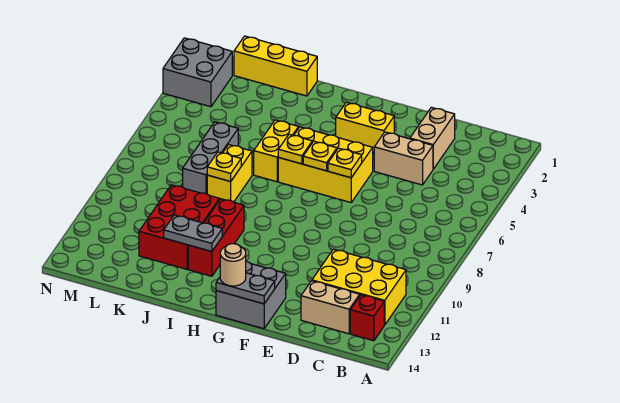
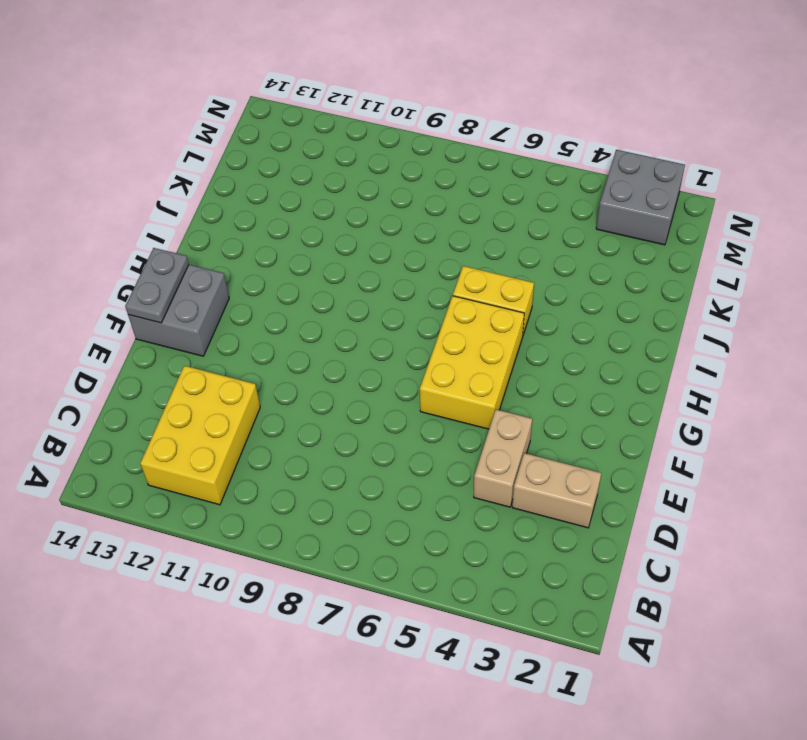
none -> red 1x1 brick [350,295,384,341]
none -> tan 1x2 brick [301,281,360,334]
none -> yellow 1x2 brick [336,102,394,152]

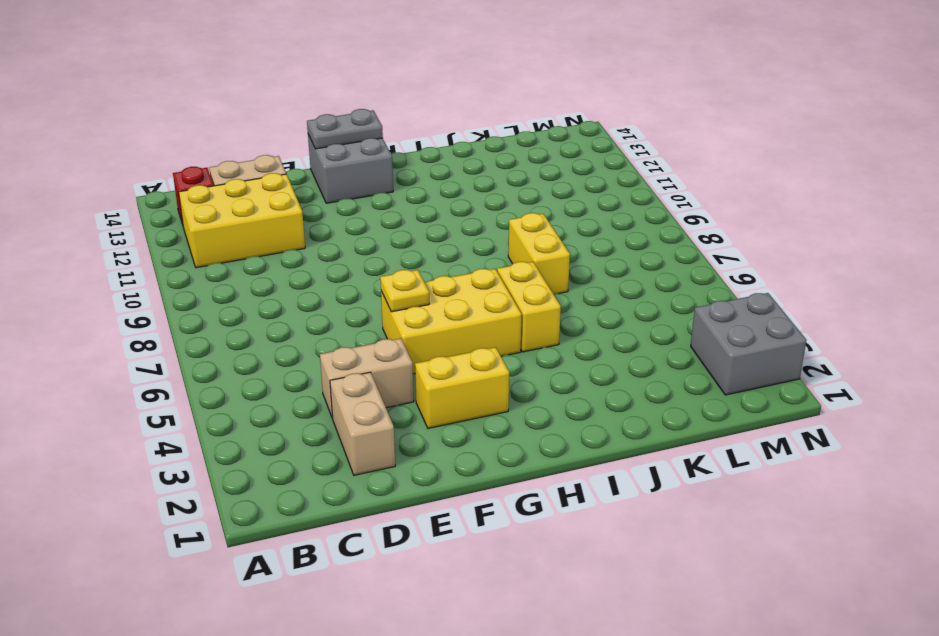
none -> red 1x3 brick [188,199,244,276]
none -> yellow 1x3 brick [234,36,317,96]
none -> red 2x3 brick [139,185,219,269]

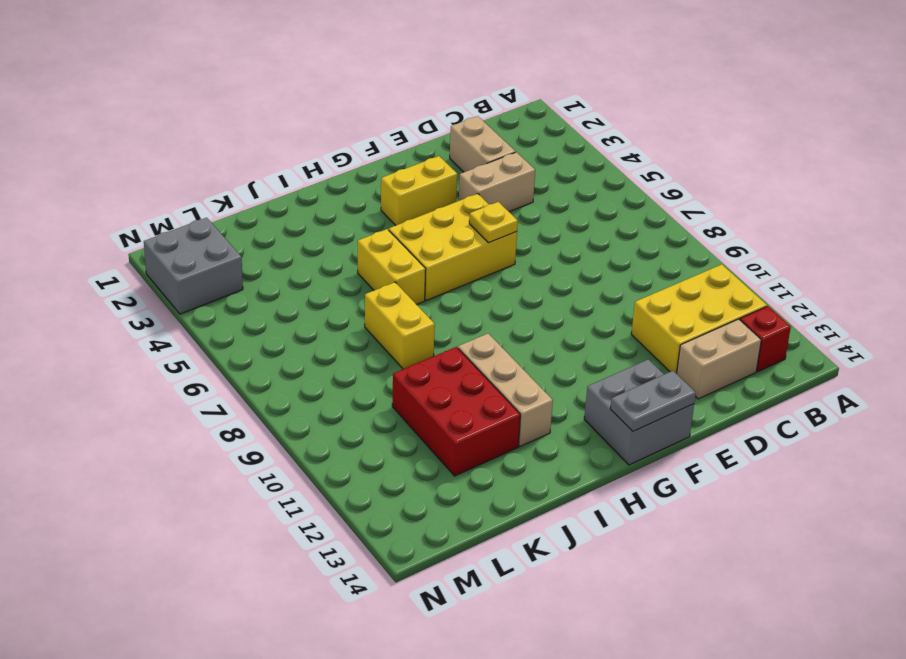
tan 1x3 brick [458,333,553,446] -> red 1x3 brick [188,199,244,276]
none -> yellow 1x3 brick [234,36,317,96]
none -> grey 1x3 brick [183,122,238,194]
none -> yellow 1x1 plate [303,141,337,171]

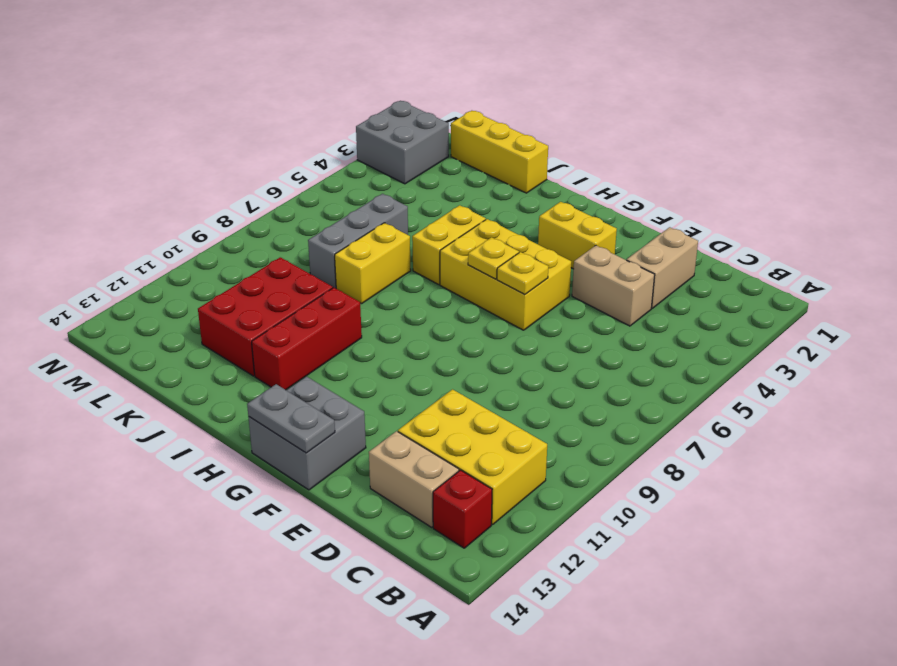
none -> yellow 1x1 plate [278,134,312,164]
none -> grey 1x2 plate [164,215,222,252]
none -> yellow 1x1 plate [207,152,241,181]

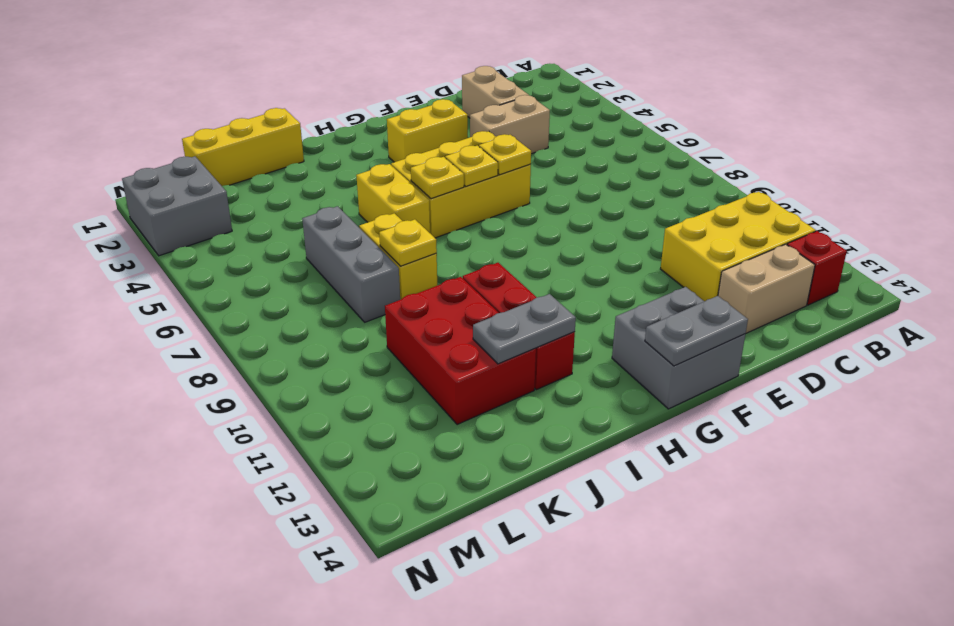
none -> tan 1x1 round brick [220,244,246,286]

